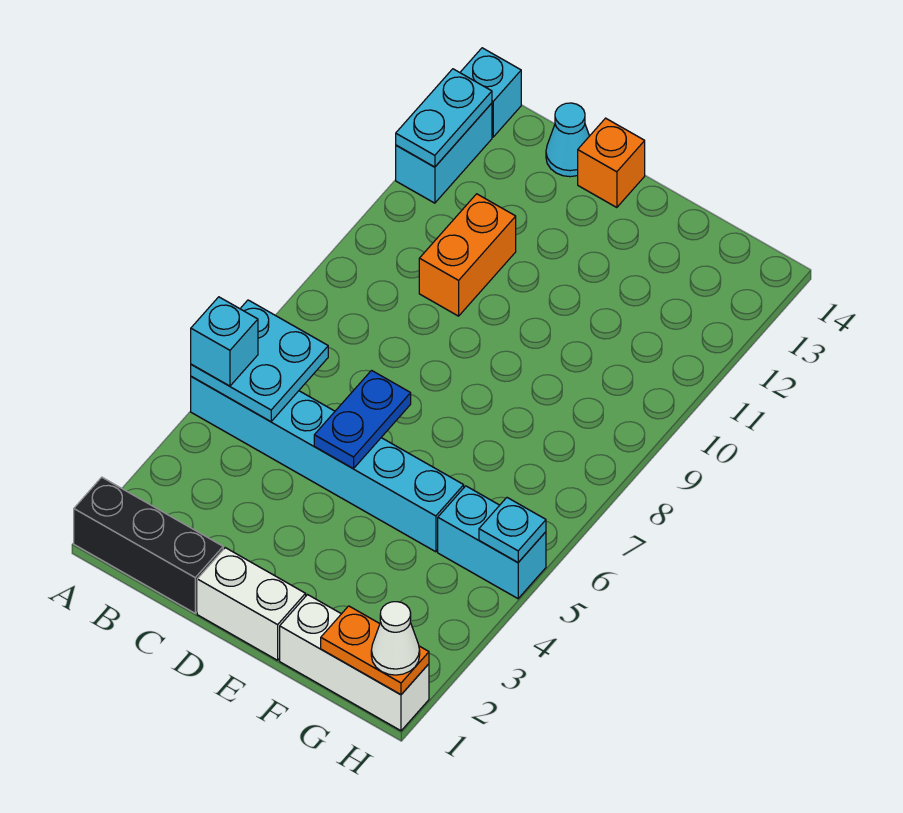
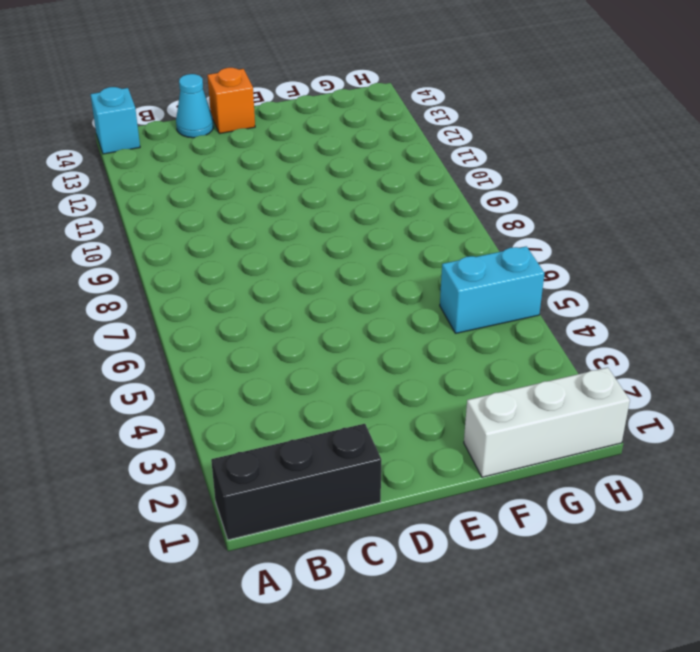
none -> cyan 1x6 brick [191,377,464,552]
none -> cyan 1x2 brick [396,103,492,203]
none -> orange 1x2 brick [419,194,516,316]

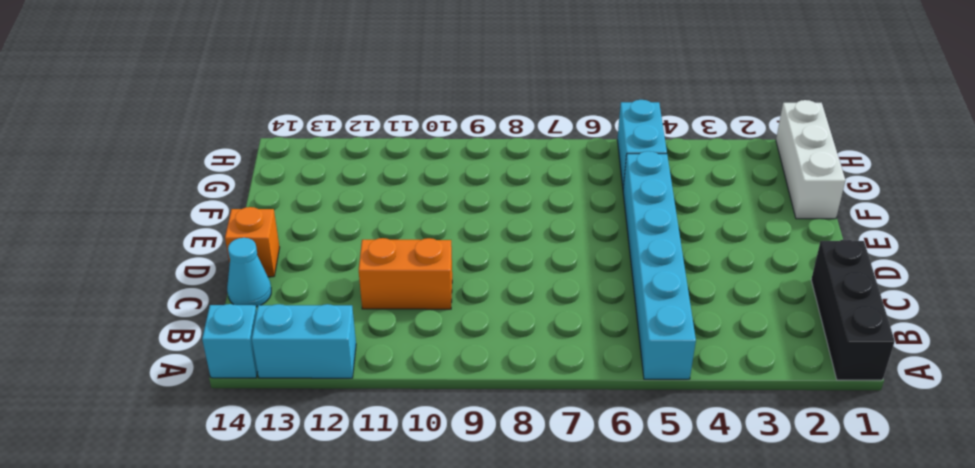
none -> white 1x2 brick [197,548,306,660]
none -> cyan 2x2 plate [191,300,328,422]
none -> cyan 1x2 plate [396,69,492,167]

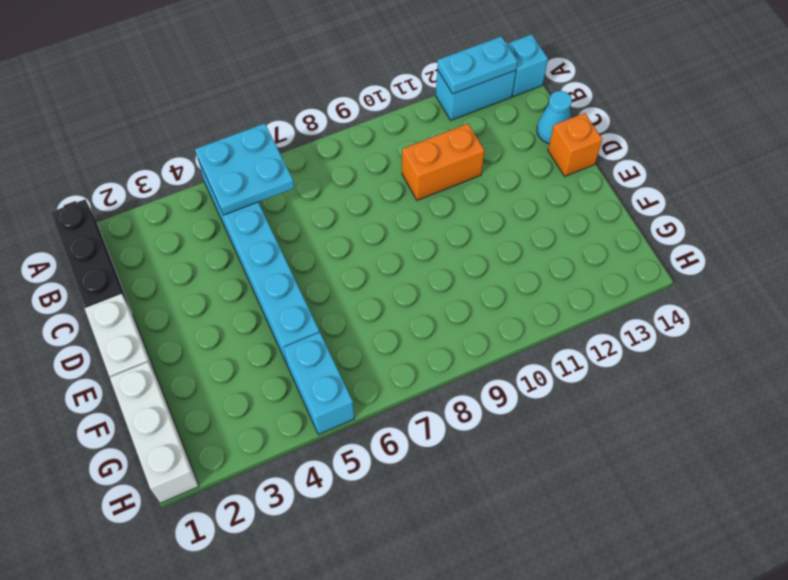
none -> blue 1x2 plate [314,371,411,469]
none -> orange 1x2 plate [321,606,429,695]
none -> cyan 1x1 plate [479,498,546,562]

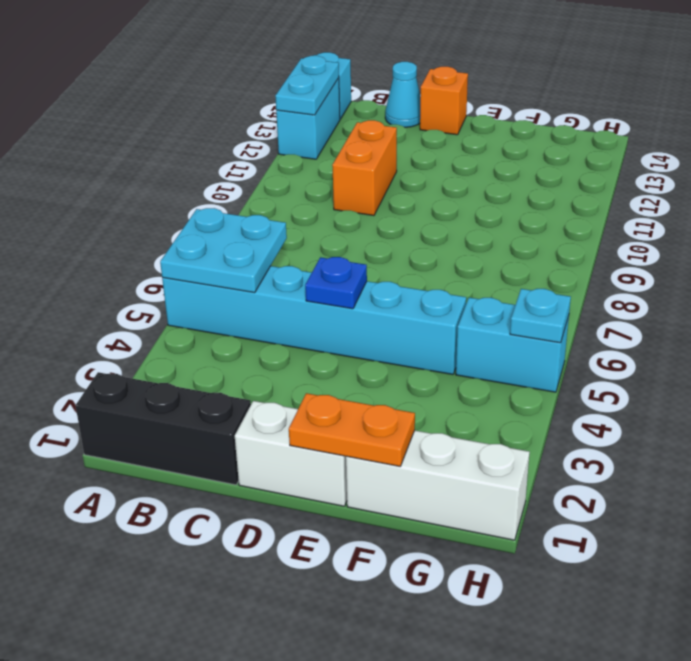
blue 1x1 plate [305,257,367,309] -> blue 1x2 plate [314,371,411,469]
orange 1x2 plate [289,393,415,466] -> orange 1x2 plate moved to [321,606,429,695]
none -> cyan 1x1 brick [191,297,258,386]
none -> white 1x1 cone [371,602,420,675]

